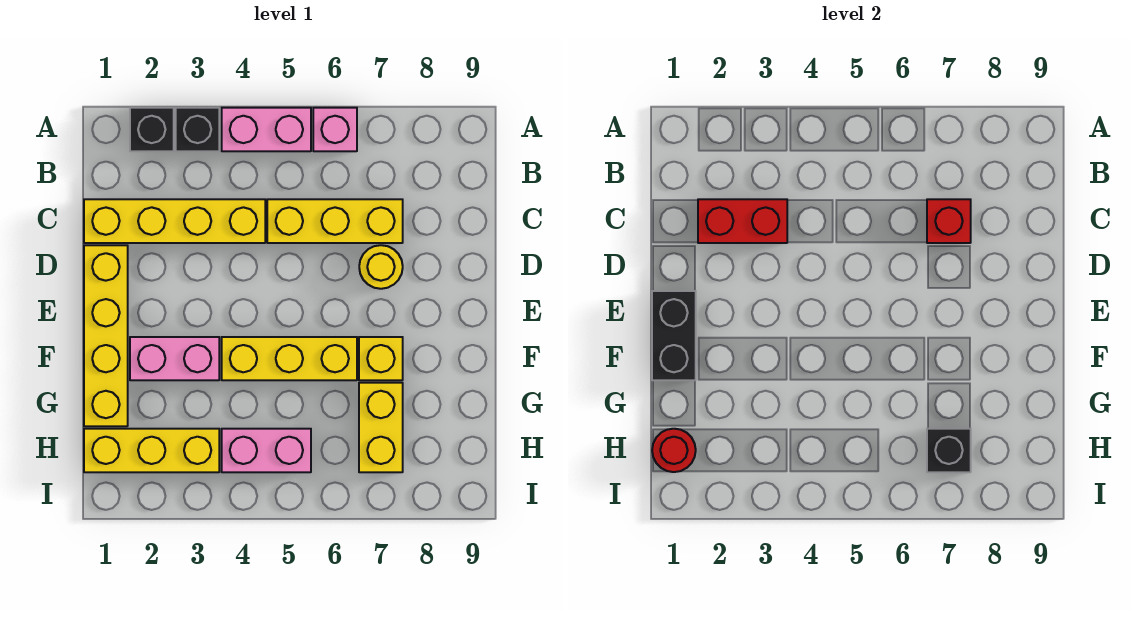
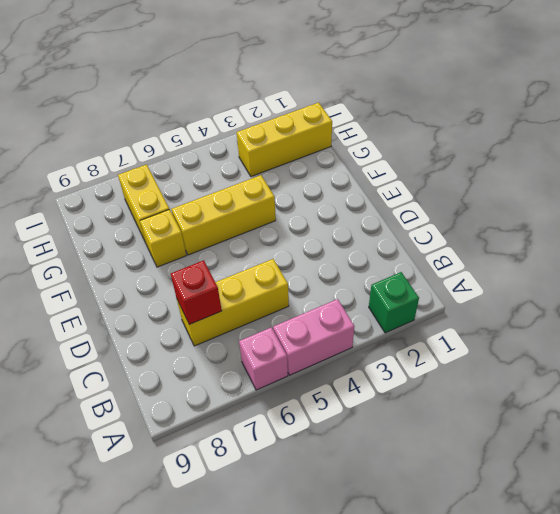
green 1x1 brick [369,272,419,333] -> black 1x1 brick [130,108,174,151]
none -> black 1x1 brick [176,108,219,151]
none -> yellow 1x4 brick [84,199,265,243]
none -> yellow 1x4 brick [84,245,128,426]

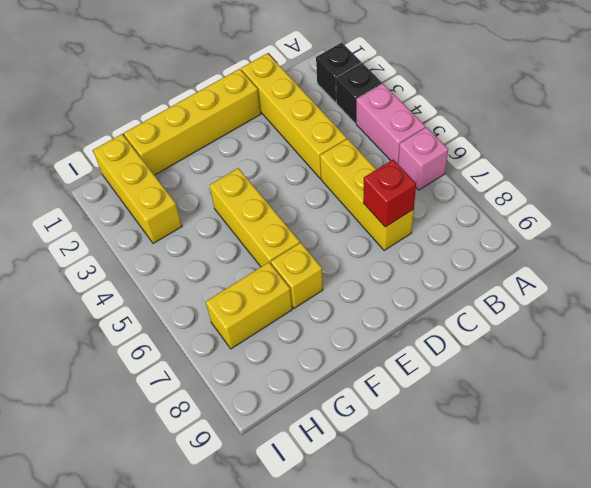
none -> yellow 1x1 round brick [359,245,403,289]
none -> pink 1x2 brick [130,337,219,380]
none -> pink 1x2 brick [222,429,311,472]

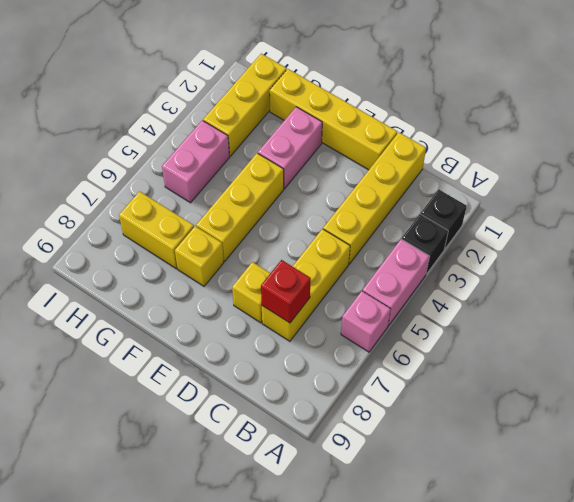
yellow 1x1 brick [232,262,270,323] -> yellow 1x1 round brick [359,245,403,289]
none -> red 1x2 brick [698,199,787,243]
none -> black 1x2 brick [652,291,696,380]
none -> red 1x1 round brick [652,429,696,472]

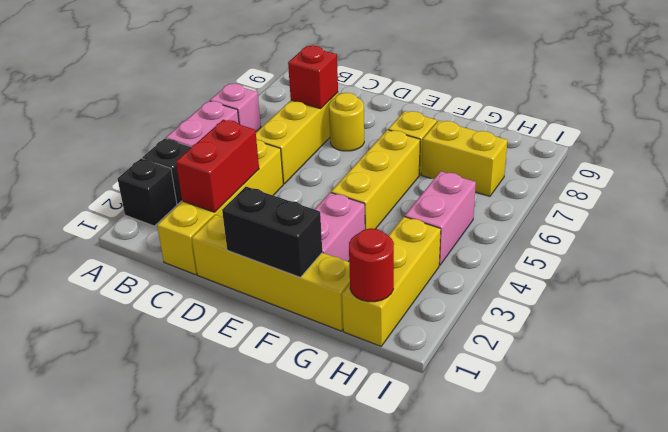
none -> black 1x1 brick [927,429,971,472]

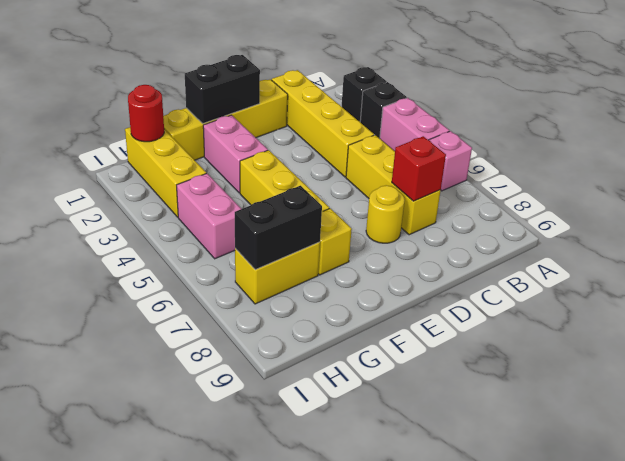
black 1x2 brick [235,186,322,270] -> black 1x1 brick [927,429,971,472]
none -> red 1x2 brick [698,199,787,243]

